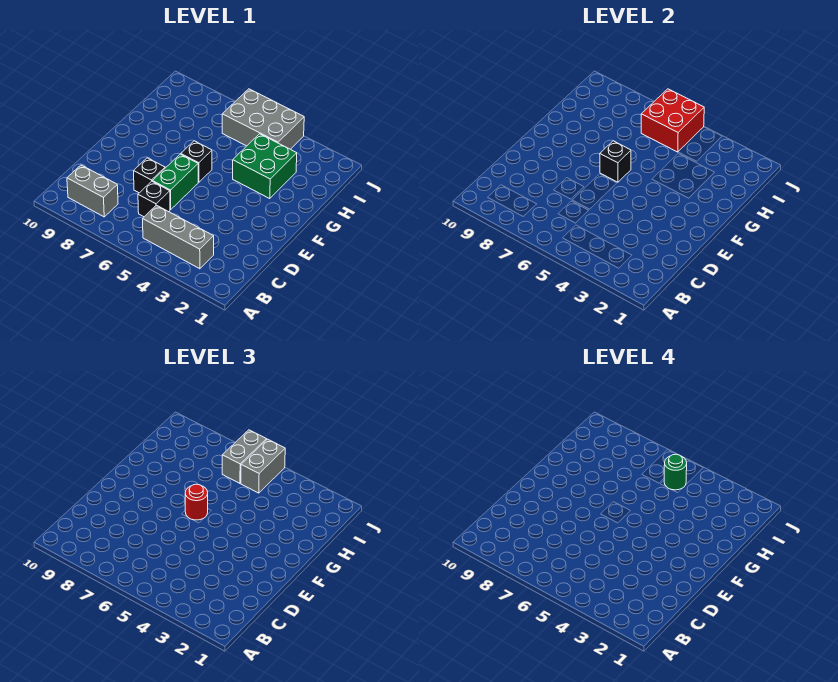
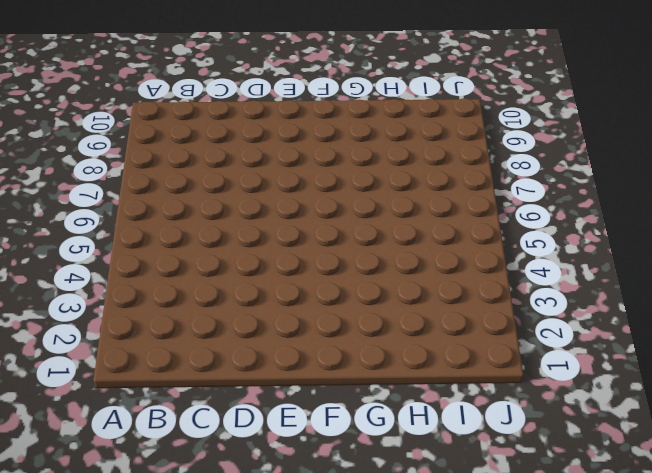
none -> grey 1x3 brick [143,205,214,269]
none -> grey 1x2 brick [67,165,118,217]
none -> black 1x1 brick [138,181,170,217]

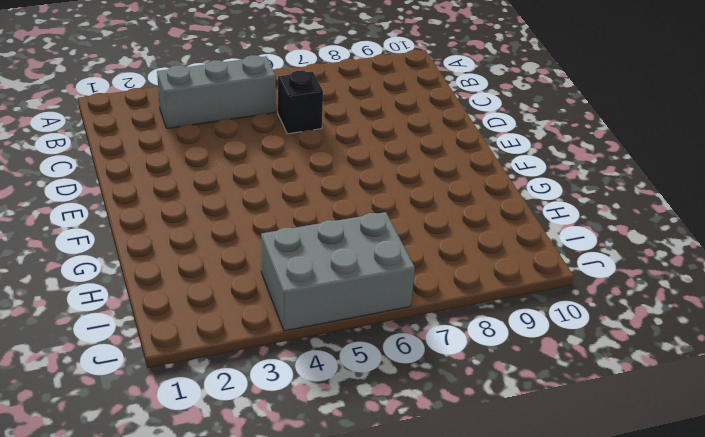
none -> grey 1x2 brick [67,165,118,217]
none -> green 1x2 brick [152,154,198,209]
none -> black 1x1 brick [134,158,165,193]

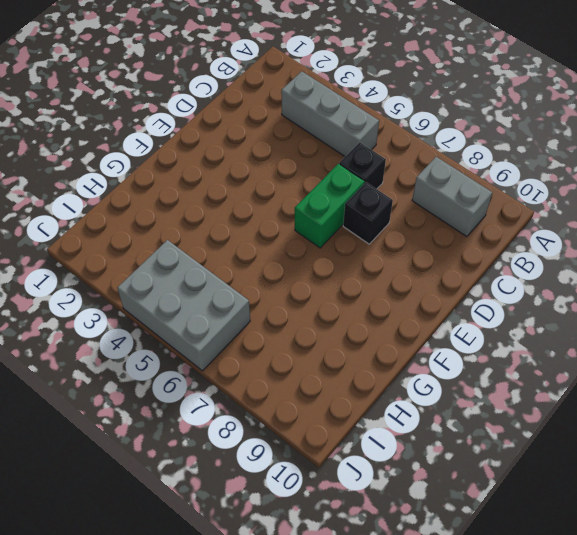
none -> black 1x1 brick [181,141,212,182]
none -> green 2x2 brick [233,134,297,199]
none -> black 1x1 brick [600,141,631,182]

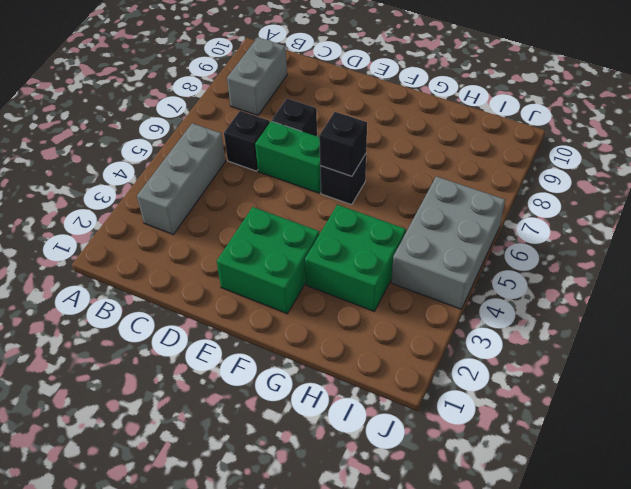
green 2x2 brick [217,207,319,314] -> none
none -> red 2x2 brick [641,89,704,152]
none -> red 1x1 round brick [185,484,208,520]
none -> grey 1x2 brick [241,439,285,493]

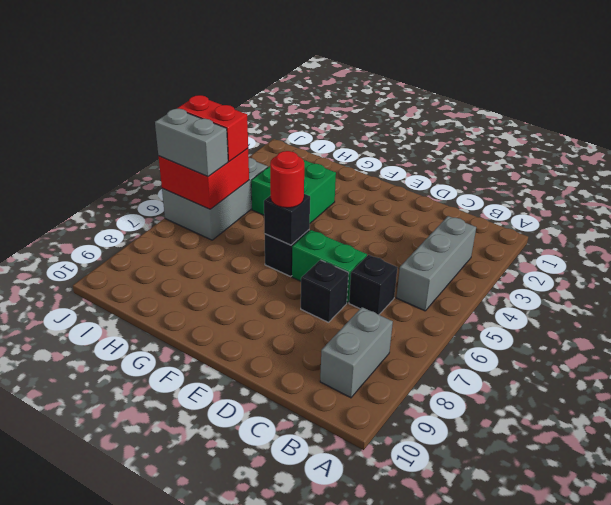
red 1x2 brick [177,95,248,161] -> grey 1x2 brick [241,439,285,493]
none -> green 1x1 round brick [664,454,687,490]

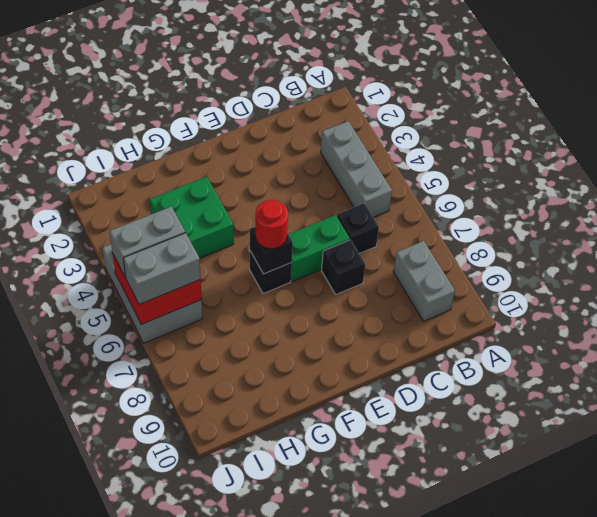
none -> green 1x1 round brick [664,454,687,490]

